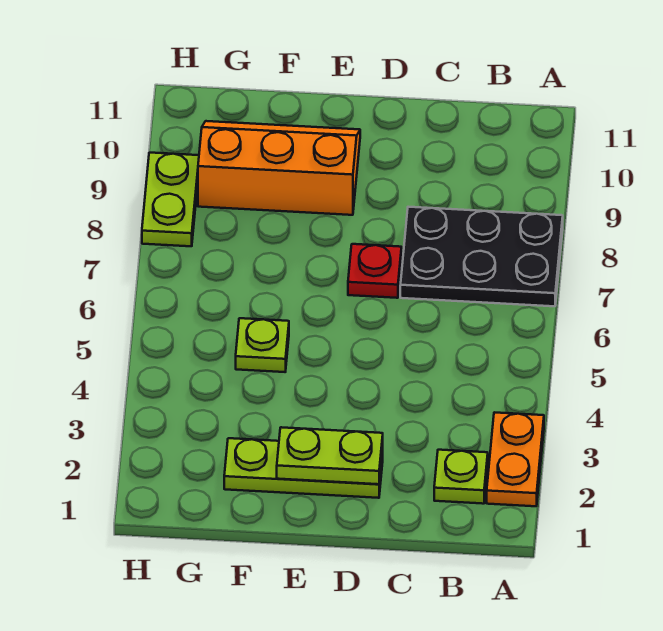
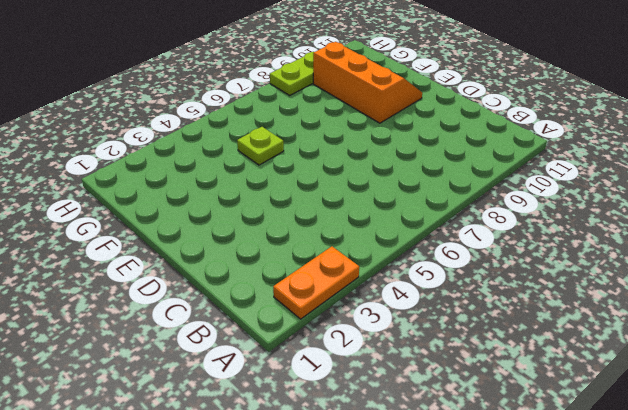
none -> black 2x3 plate [400,207,563,306]
none -> lime 1x1 plate [434,450,488,504]

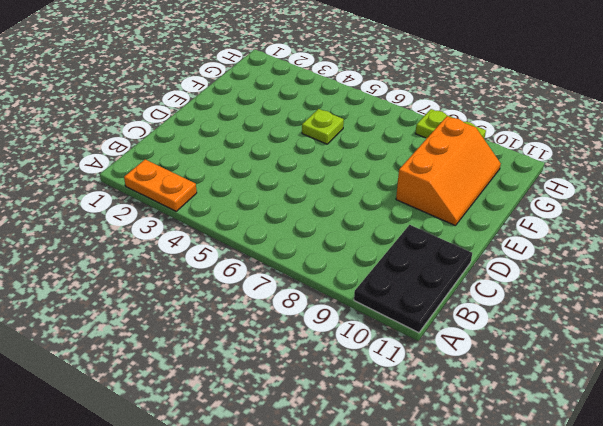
black 2x3 plate [354,225,472,333] -> black 2x3 plate moved to [400,207,563,306]
none -> lime 1x1 plate [434,450,488,504]
none -> lime 1x3 plate [224,438,383,498]

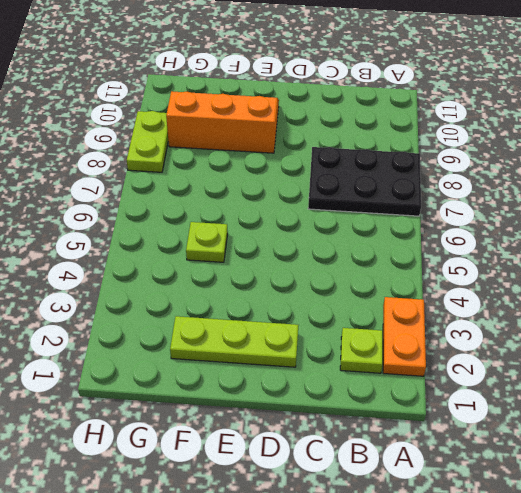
none -> red 1x1 plate [348,244,402,298]
none -> lime 1x2 plate [277,427,383,484]

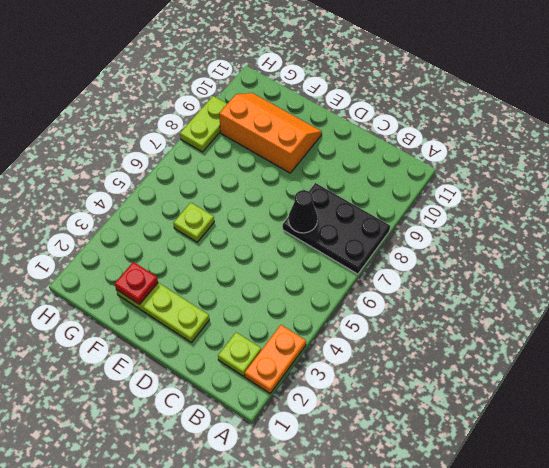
black 1x1 cone [288,190,317,233] -> none
red 1x1 plate [115,262,158,304] -> red 1x1 plate moved to [348,244,402,298]
none -> lime 1x2 plate [277,427,383,484]

